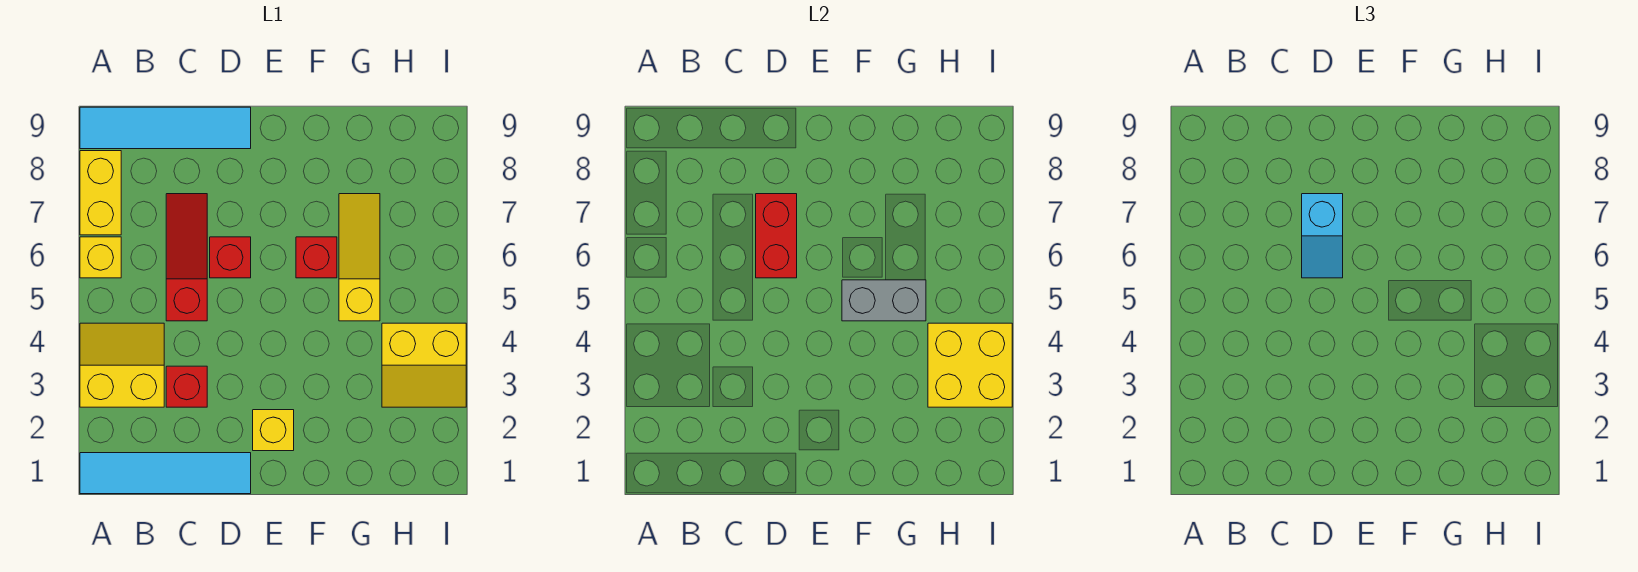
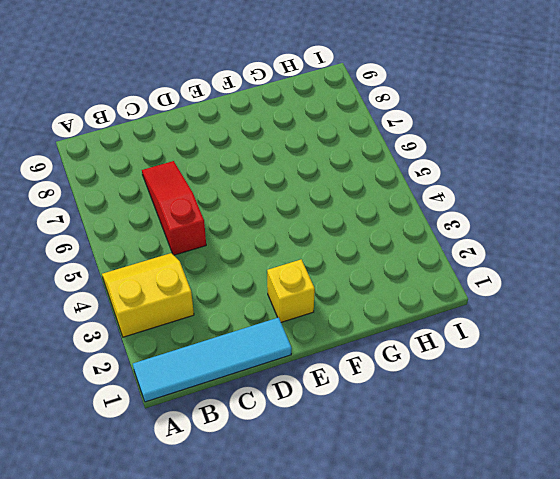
none -> yellow 1x1 brick [80,237,121,278]
none -> yellow 1x2 brick [80,151,121,235]
none -> cyan 1x4 tile [80,107,251,149]

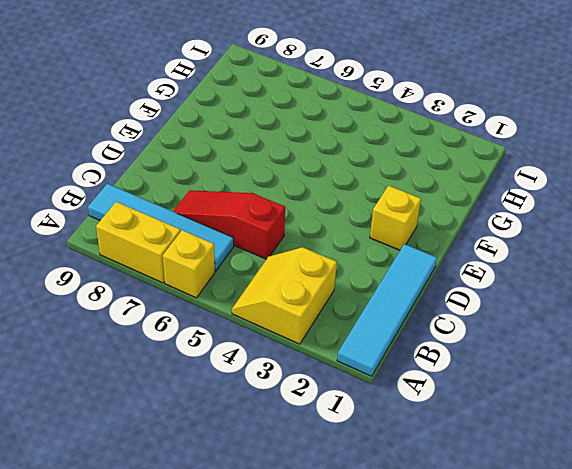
cyan 1x4 tile [88,184,234,271] -> cyan 1x4 tile turned to [80,107,251,149]
none -> red 1x1 brick [166,366,207,407]
none -> red 1x1 brick [210,237,251,278]
none -> red 1x1 brick [296,237,337,278]

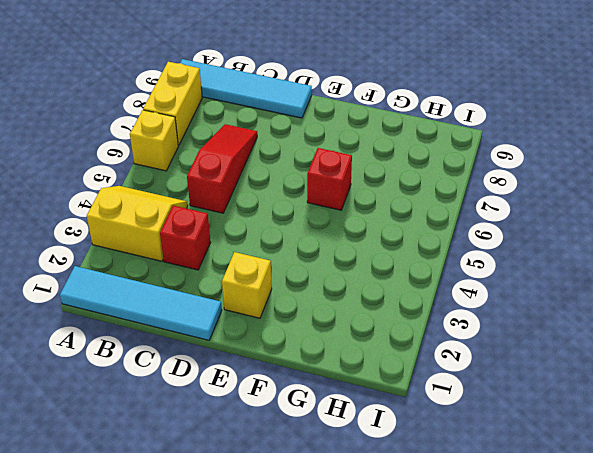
none -> red 1x1 brick [210,237,251,278]
none -> yellow 1x3 slope [339,194,380,321]
none -> yellow 2x2 slope [382,323,466,407]

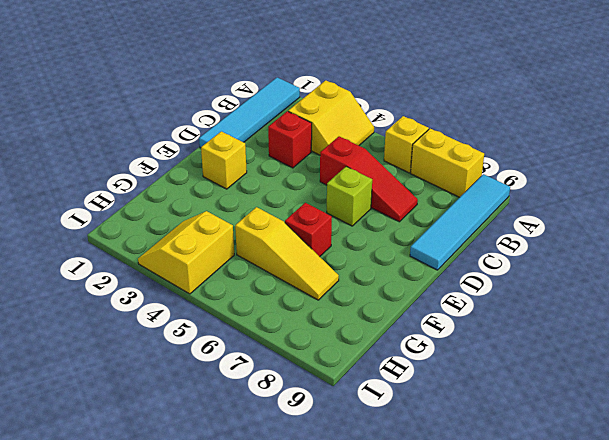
lime 1x1 brick [327,166,372,226] -> red 1x1 brick [210,237,251,278]
none -> red 1x2 brick [756,194,797,278]
none -> grey 1x2 brick [842,280,926,321]
none -> yellow 2x2 brick [928,323,1012,407]

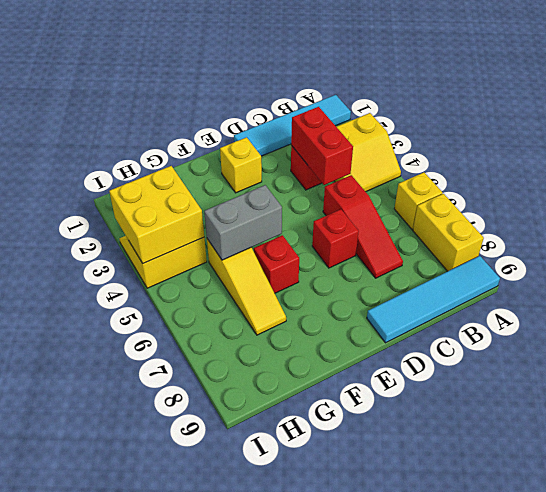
red 1x2 brick [291,107,353,185] -> red 1x2 brick moved to [756,194,797,278]
none -> cyan 1x2 slope [1302,194,1343,278]

